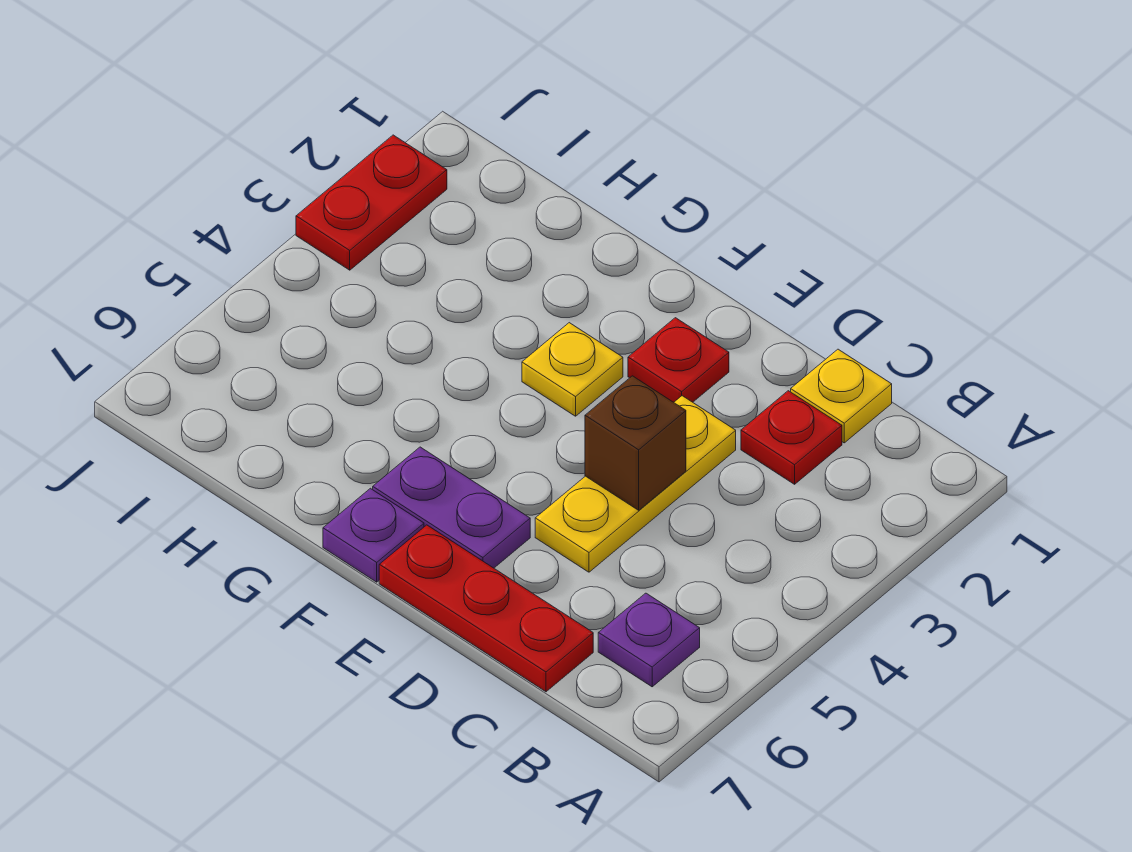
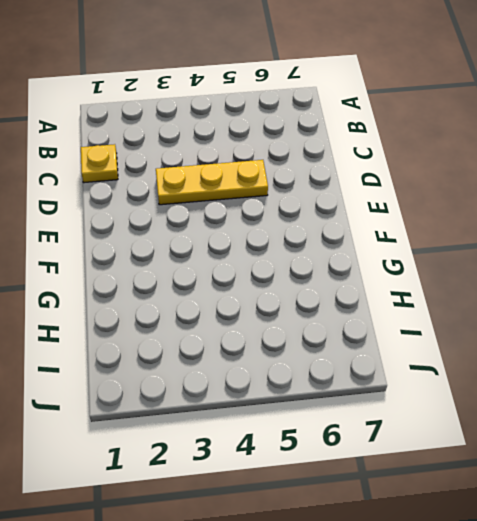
none -> purple 1x1 plate [598,593,700,687]
none -> red 1x1 plate [741,391,842,484]

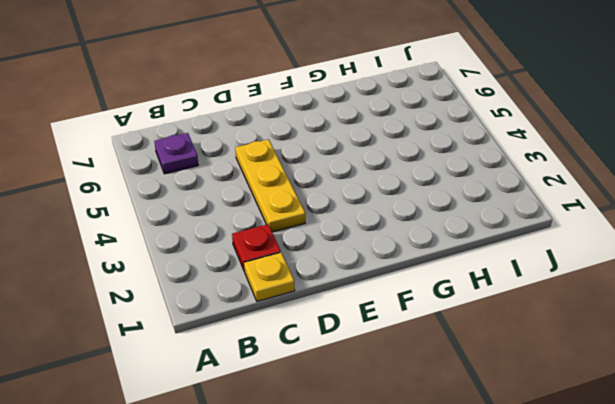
none -> red 1x3 plate [379,525,593,692]
none -> red 1x1 plate [628,318,729,402]

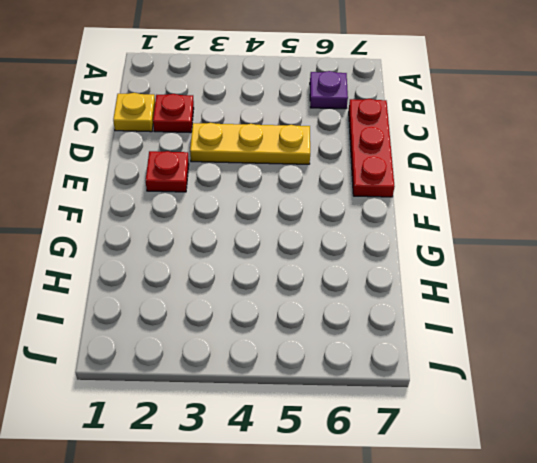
none -> purple 1x2 plate [373,447,530,568]
none -> yellow 1x1 plate [522,323,623,416]

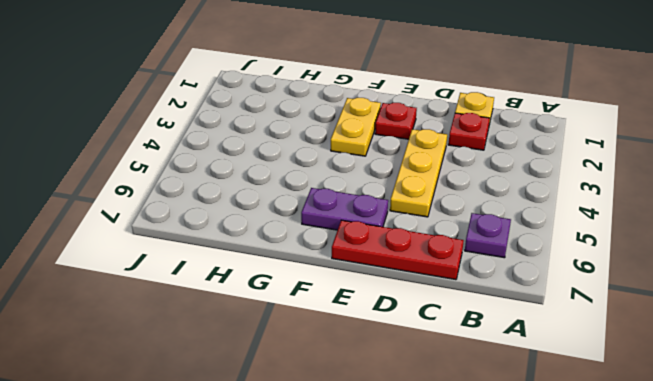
yellow 1x2 plate [331,98,381,156] -> yellow 1x1 plate [522,323,623,416]
none -> purple 1x1 plate [323,488,424,582]
none -> red 1x2 plate [296,135,447,270]

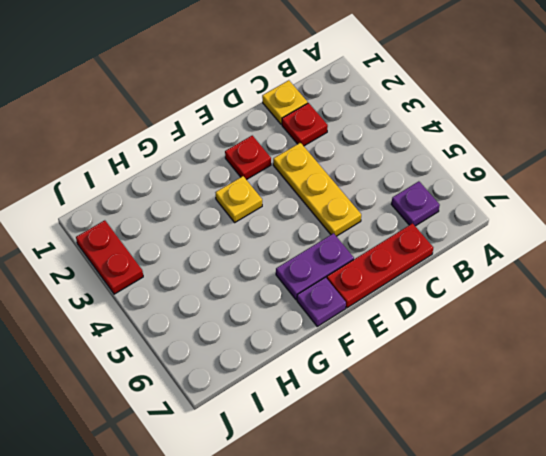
none -> brown 1x1 brick [585,376,686,510]

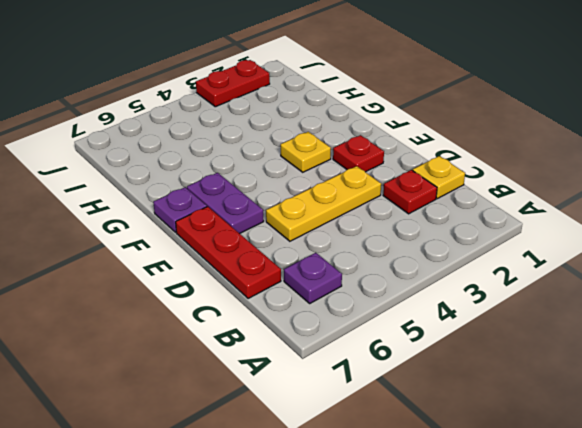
none -> brown 1x1 brick [585,376,686,510]

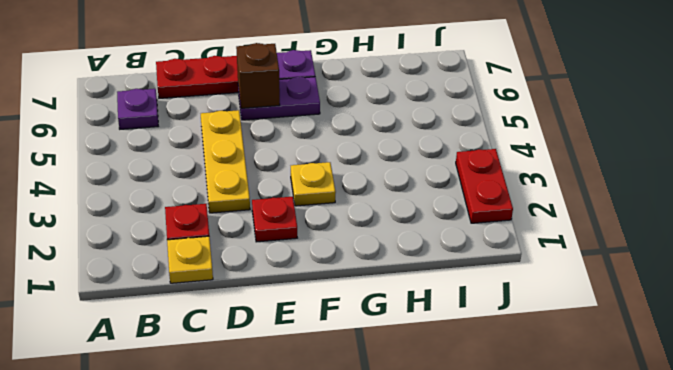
brown 1x1 brick [236,43,280,108] -> brown 1x1 brick moved to [585,376,686,510]

